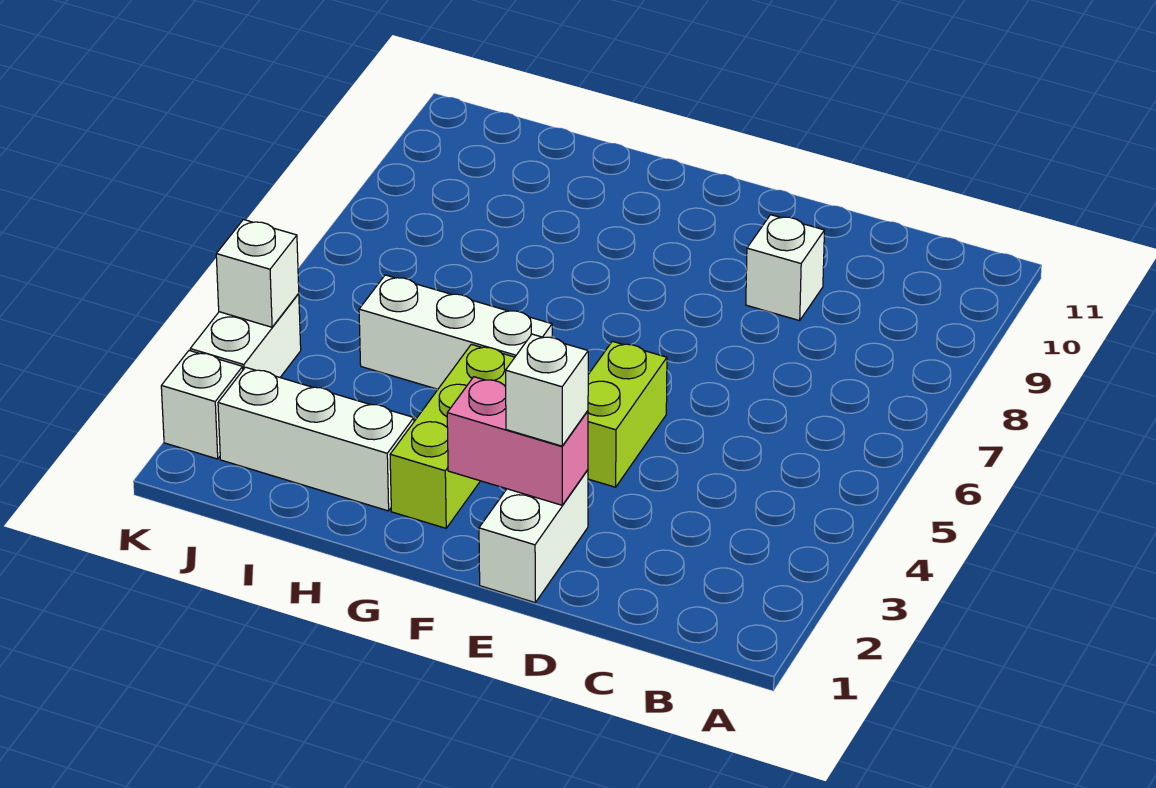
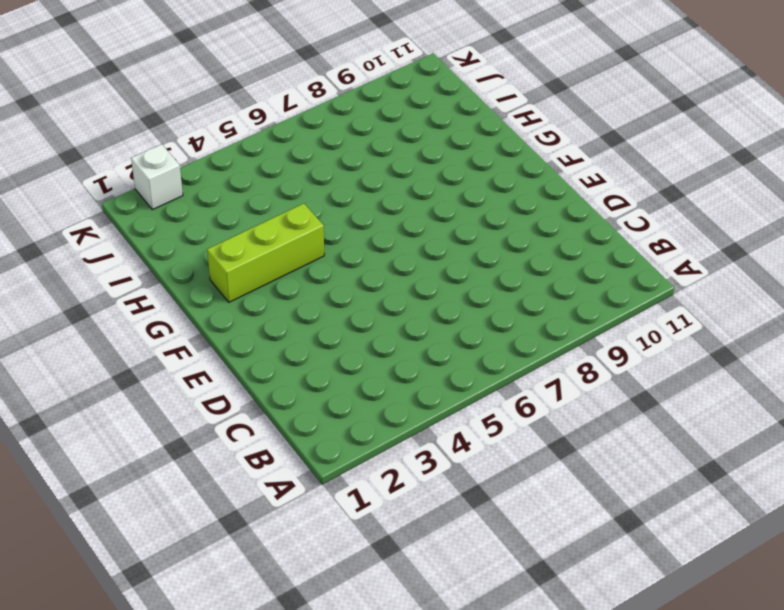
none -> white 1x1 brick [746,215,825,321]
none -> white 1x2 brick [479,470,588,602]

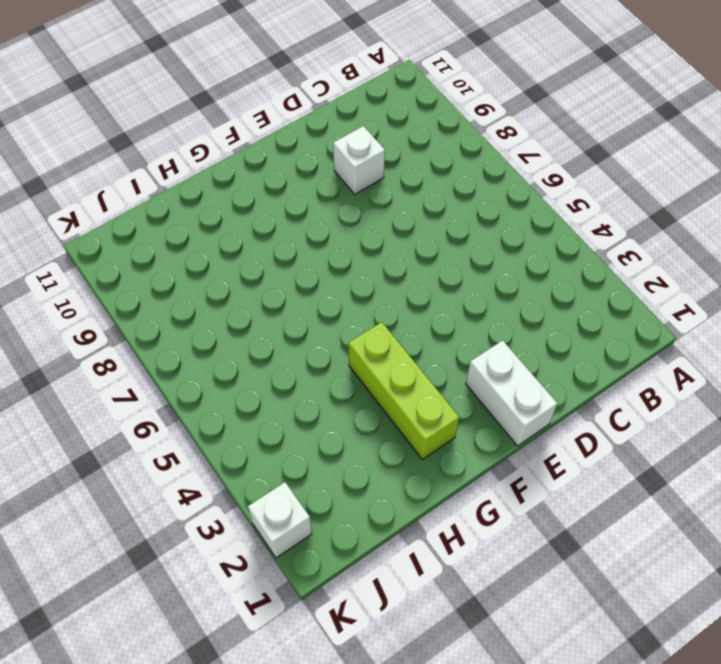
none -> lime 1x2 brick [588,341,667,487]
none -> white 1x3 brick [359,275,552,389]

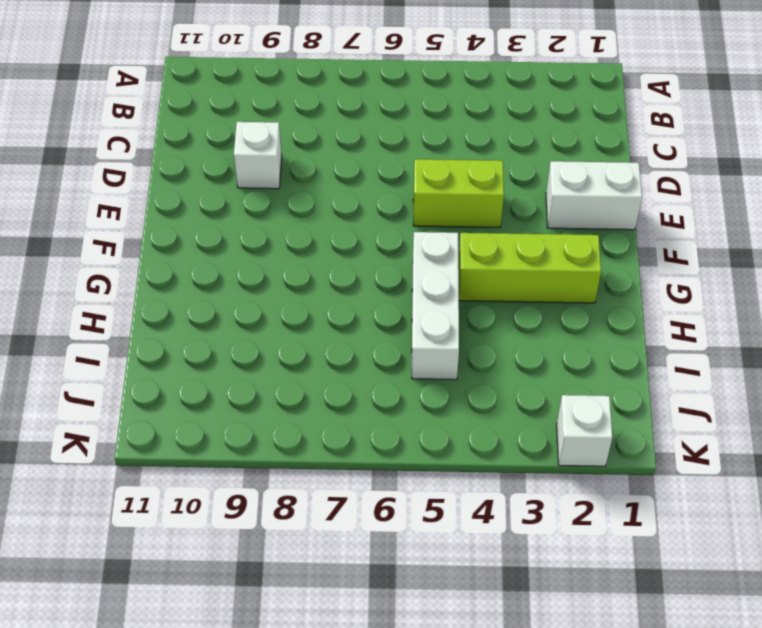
none -> white 1x3 brick [218,367,414,511]
none -> white 1x2 brick [190,293,301,377]

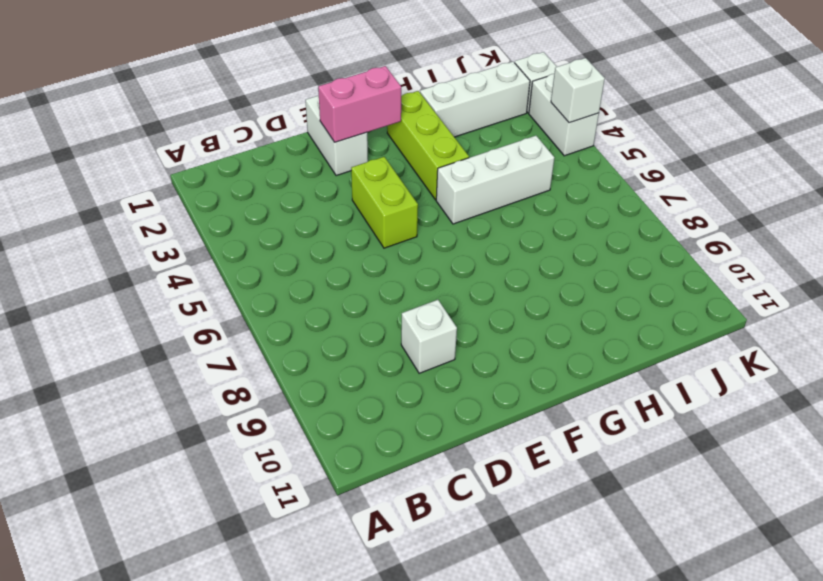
none -> white 1x1 brick [506,334,588,446]

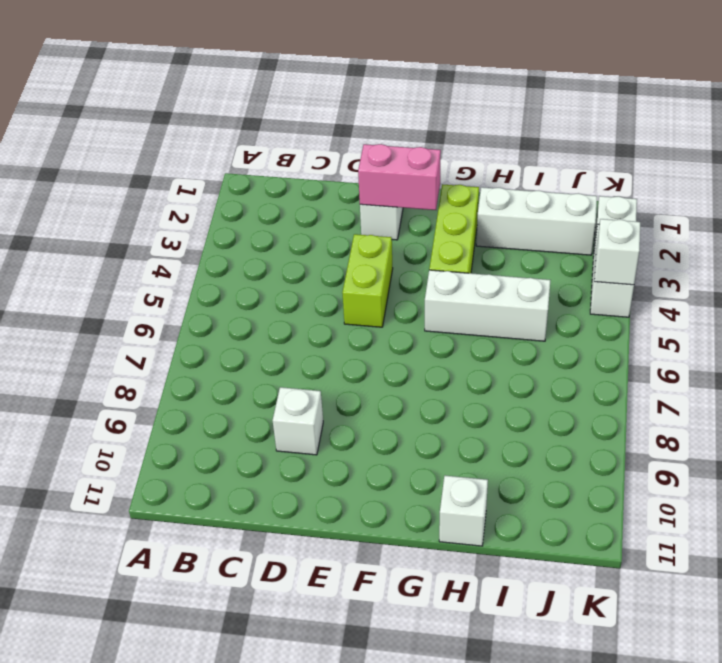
white 1x1 brick [439,476,488,546] -> white 1x1 brick moved to [506,334,588,446]

